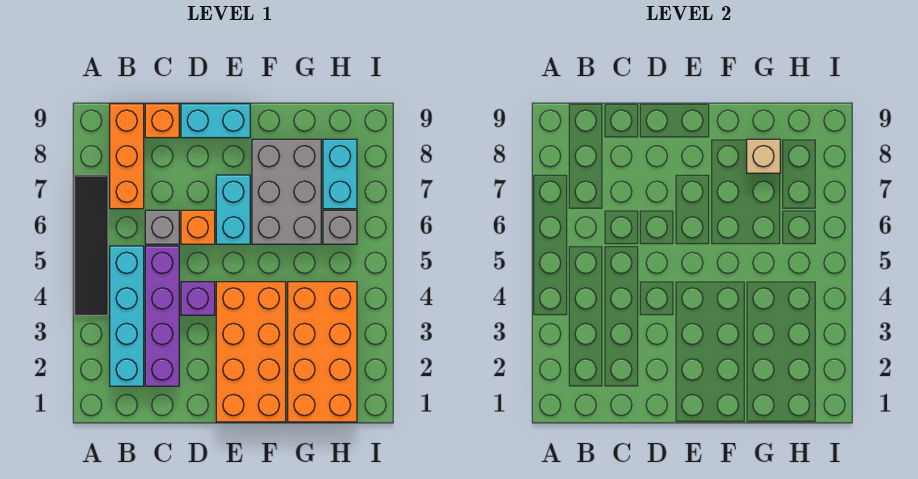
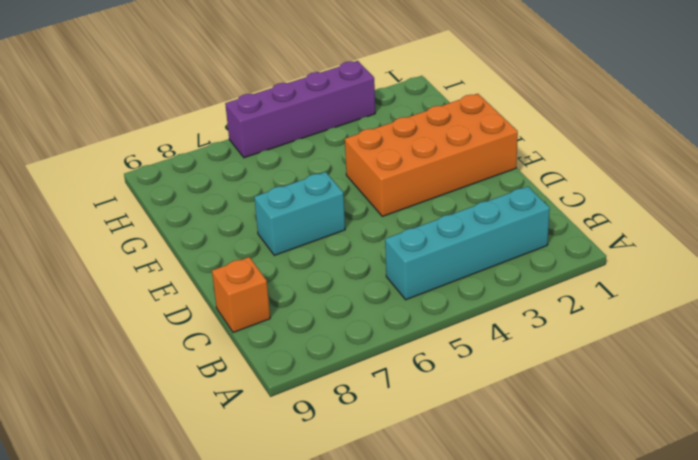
purple 1x4 brick [225,61,375,158] -> purple 1x4 brick moved to [145,246,179,386]
none -> black 1x4 tile [74,175,108,315]
none -> orange 1x3 brick [110,104,144,209]
none -> grey 1x1 brick [145,210,179,244]

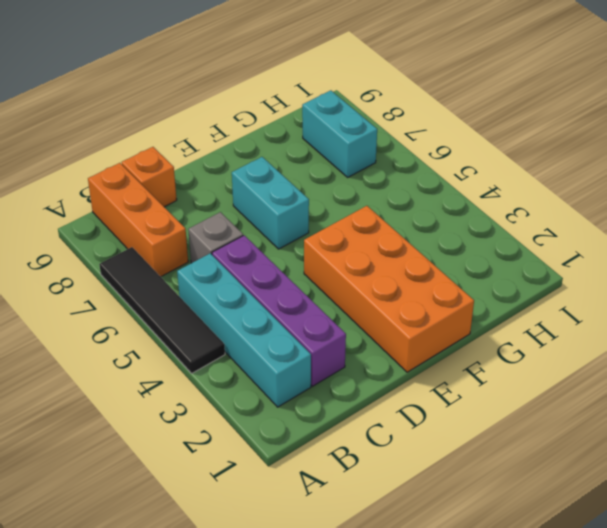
none -> purple 1x1 brick [181,282,215,315]
none -> orange 1x1 brick [181,210,215,244]
none -> cyan 1x2 brick [181,104,250,138]

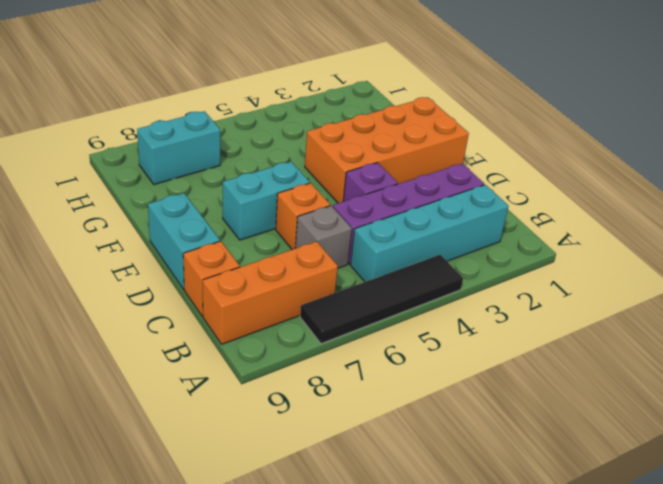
none -> grey 2x3 brick [252,139,321,244]
none -> orange 2x4 brick [288,282,357,422]
none -> grey 1x1 brick [323,210,357,244]

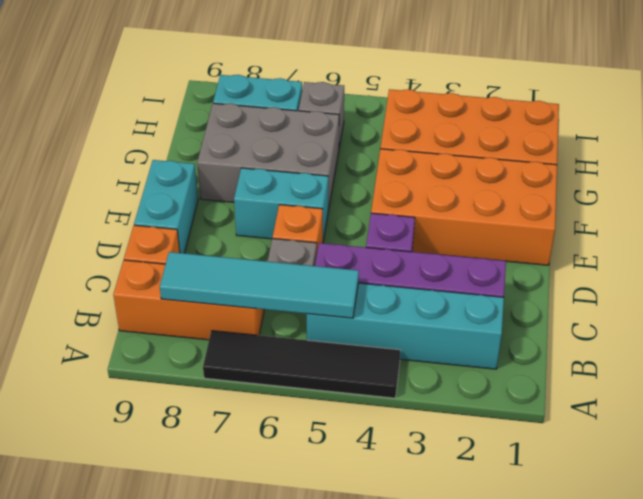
cyan 1x4 tile [160,252,359,318] -> none
none -> tan 1x1 brick [747,139,780,173]

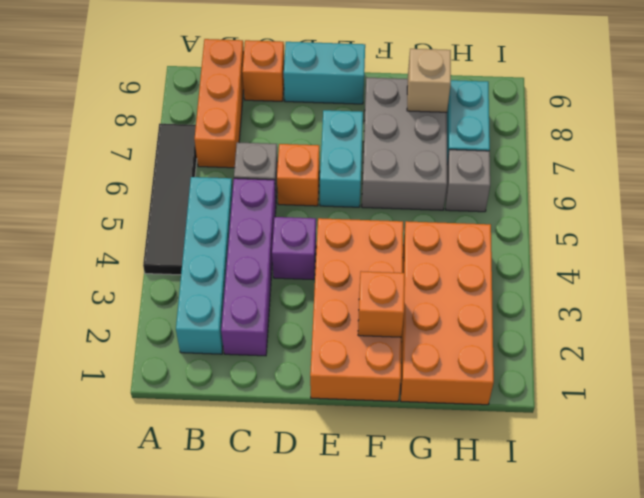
orange 1x1 brick [358,271,405,337] -> none

